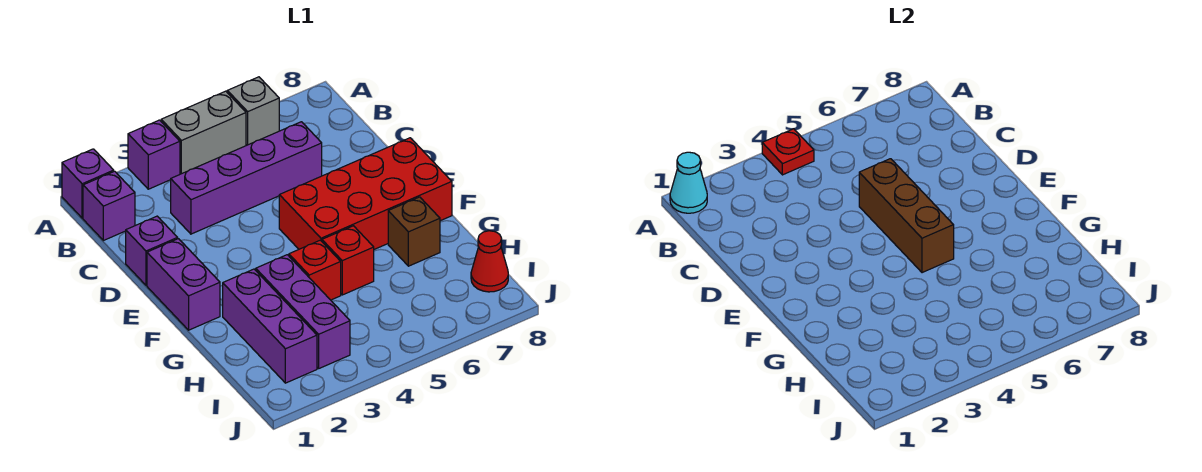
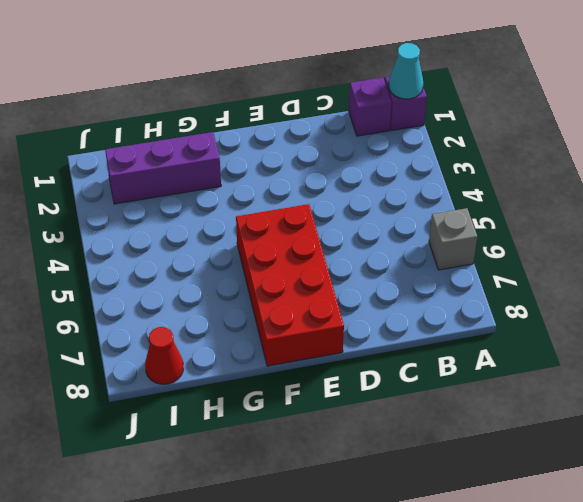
none -> purple 1x1 brick [128,120,180,189]
none -> grey 1x2 brick [161,91,246,174]
none -> purple 1x4 brick [171,122,322,234]

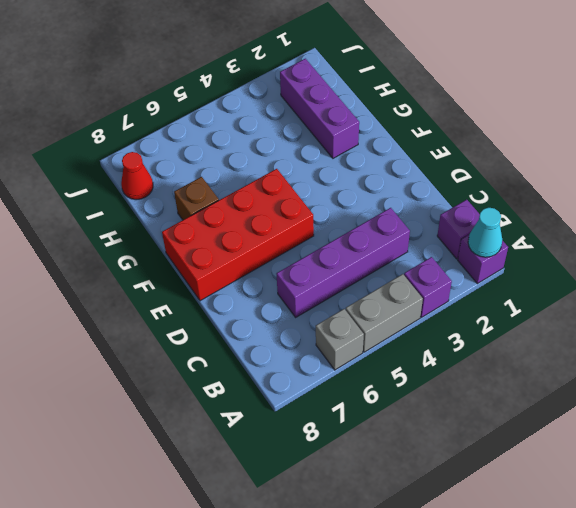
none -> purple 1x1 brick [126,216,178,285]
none -> purple 1x2 brick [147,239,220,330]
none -> purple 1x3 brick [256,255,350,368]

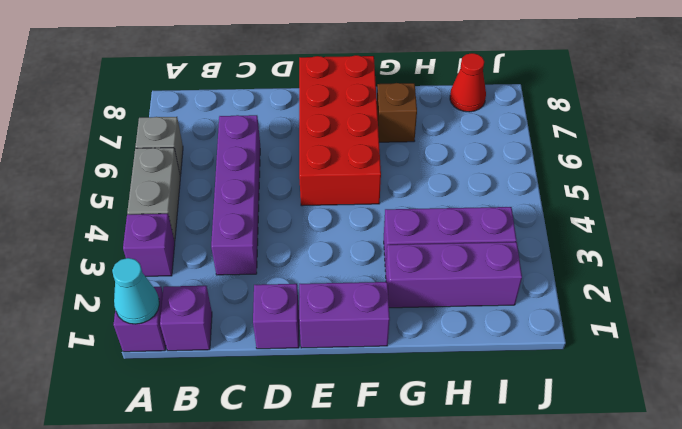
none -> red 1x1 brick [289,240,341,300]
none -> red 1x1 brick [322,226,374,295]
none -> red 1x1 plate [762,129,814,175]

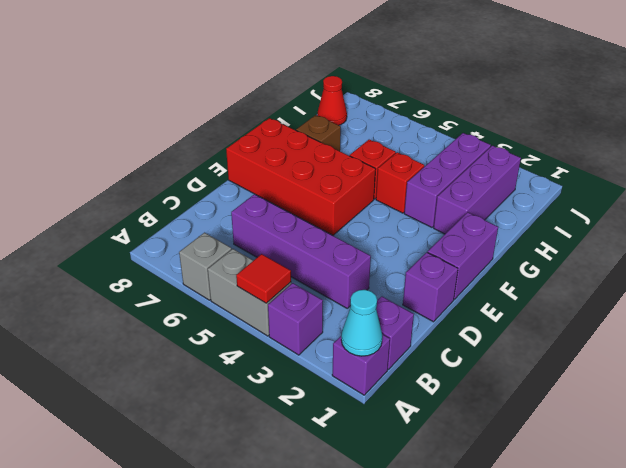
red 1x1 tile [236,254,291,303] -> red 1x1 plate [762,129,814,175]
none -> brown 1x3 brick [859,159,954,273]

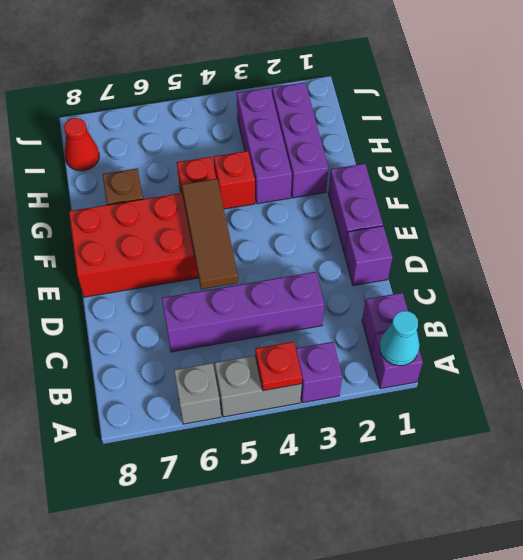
brown 1x3 tile [182,179,238,289] -> brown 1x3 brick [859,159,954,273]

